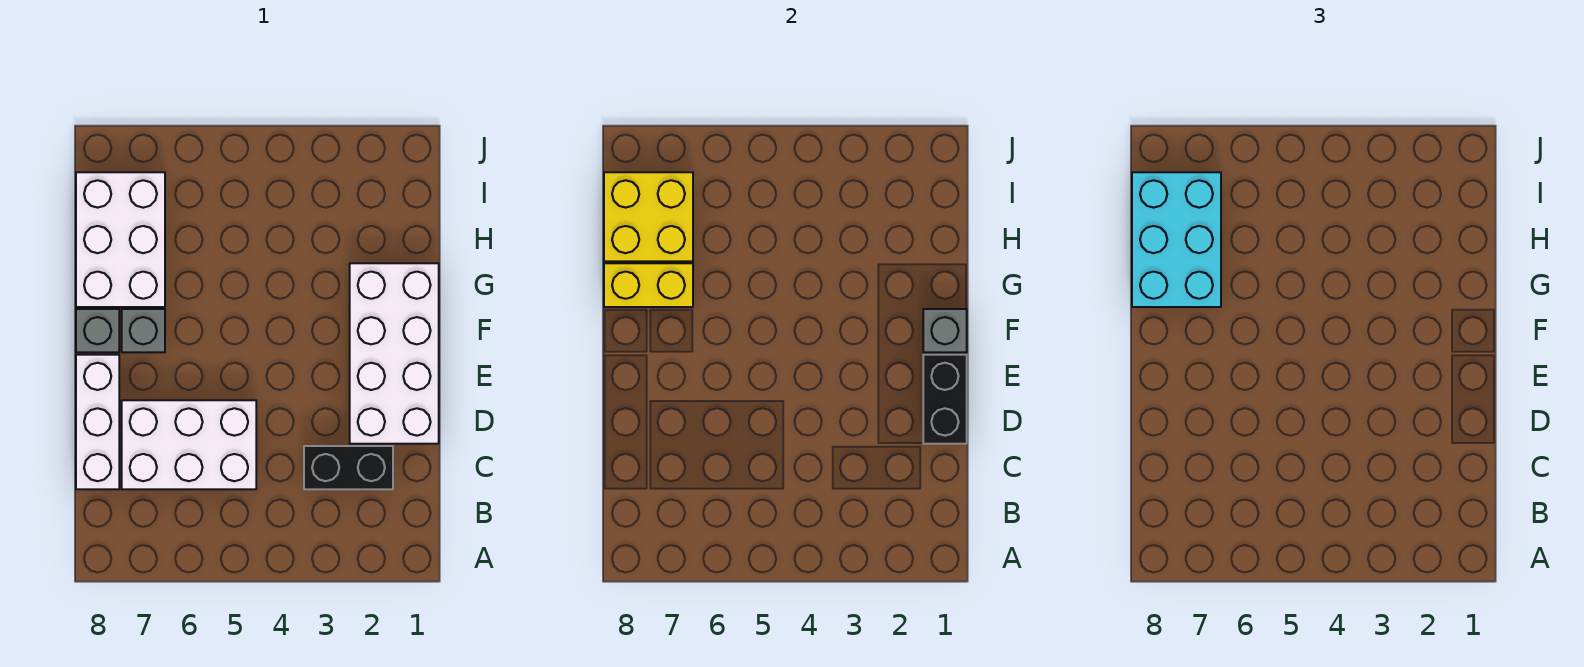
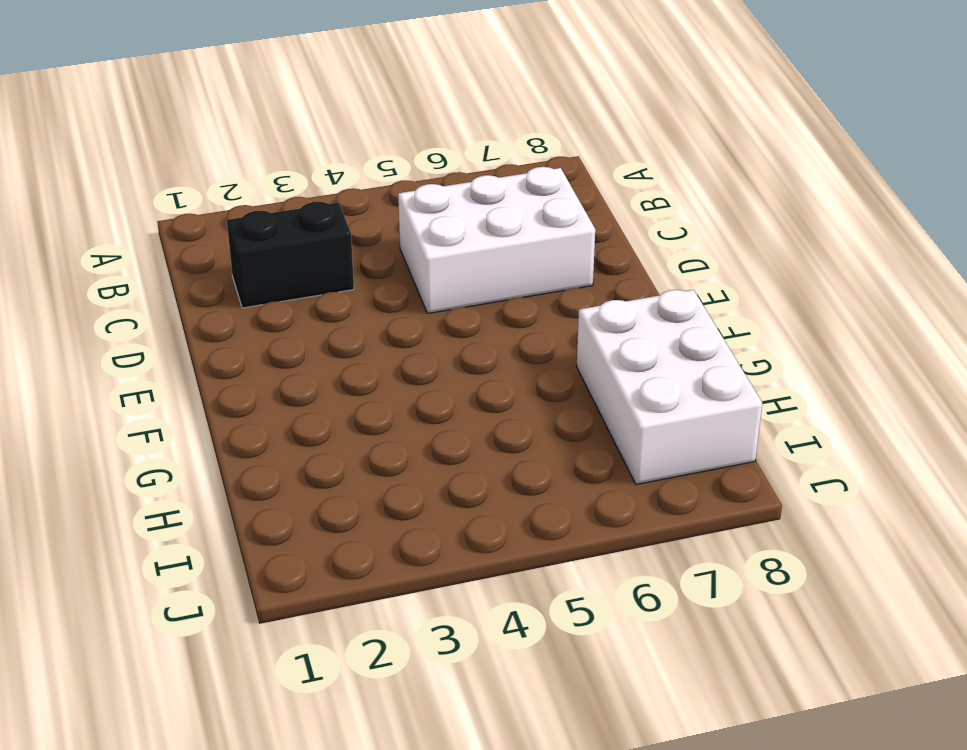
none -> white 1x3 brick [76,355,119,489]
none -> white 2x4 brick [350,263,439,444]
none -> grey 1x1 brick [122,309,165,352]

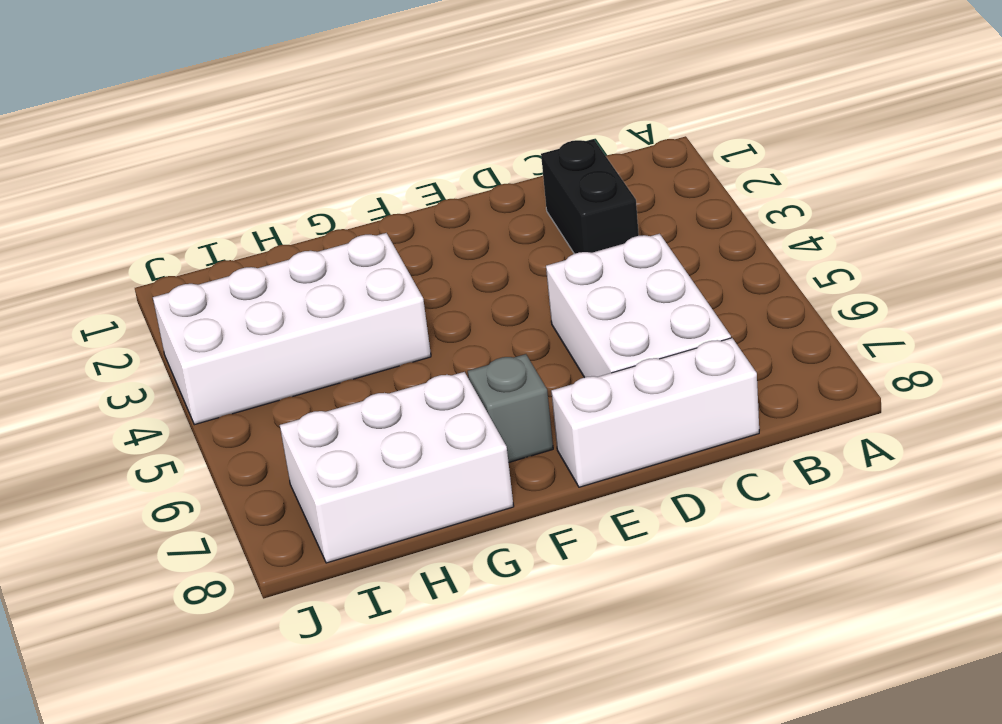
white 2x4 brick [153,233,431,425] -> white 2x4 brick moved to [350,263,439,444]
none -> grey 1x1 brick [76,309,119,352]
none -> black 1x2 brick [923,355,967,444]
none -> grey 1x1 brick [923,309,967,352]

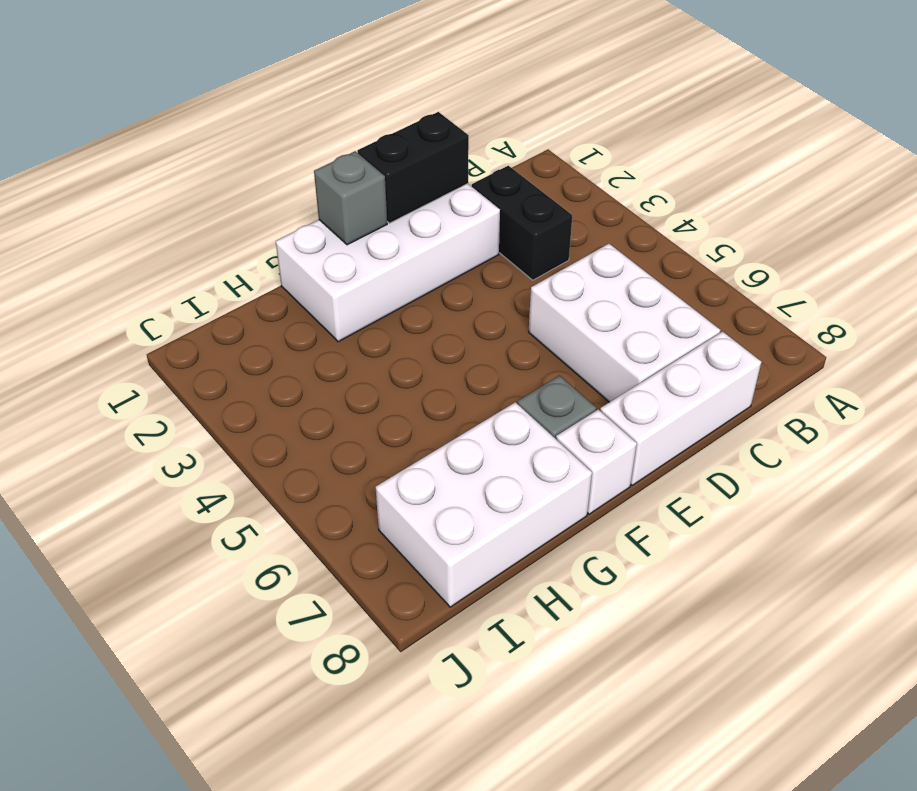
white 1x1 brick [556,409,637,514] -> grey 1x1 brick [76,309,119,352]
none -> yellow 1x2 brick [604,263,693,307]
none -> yellow 2x2 brick [604,172,693,261]
none -> cyan 2x3 brick [1132,172,1221,307]

